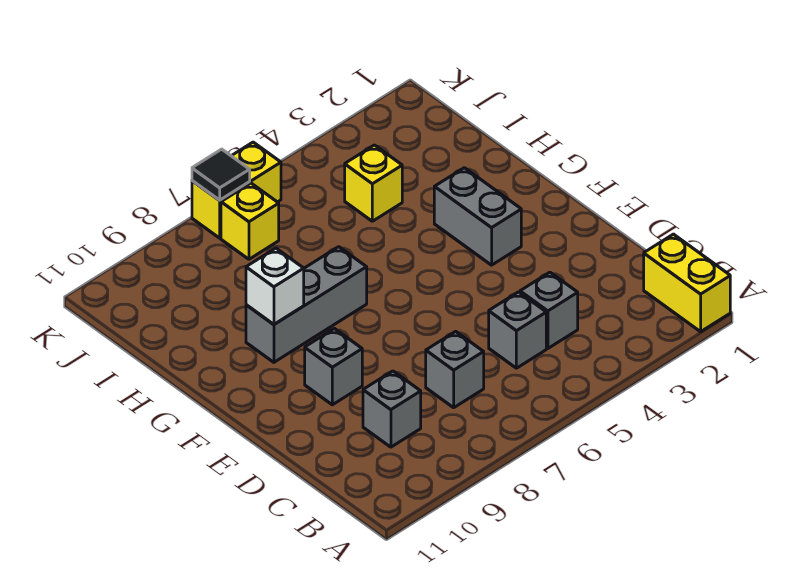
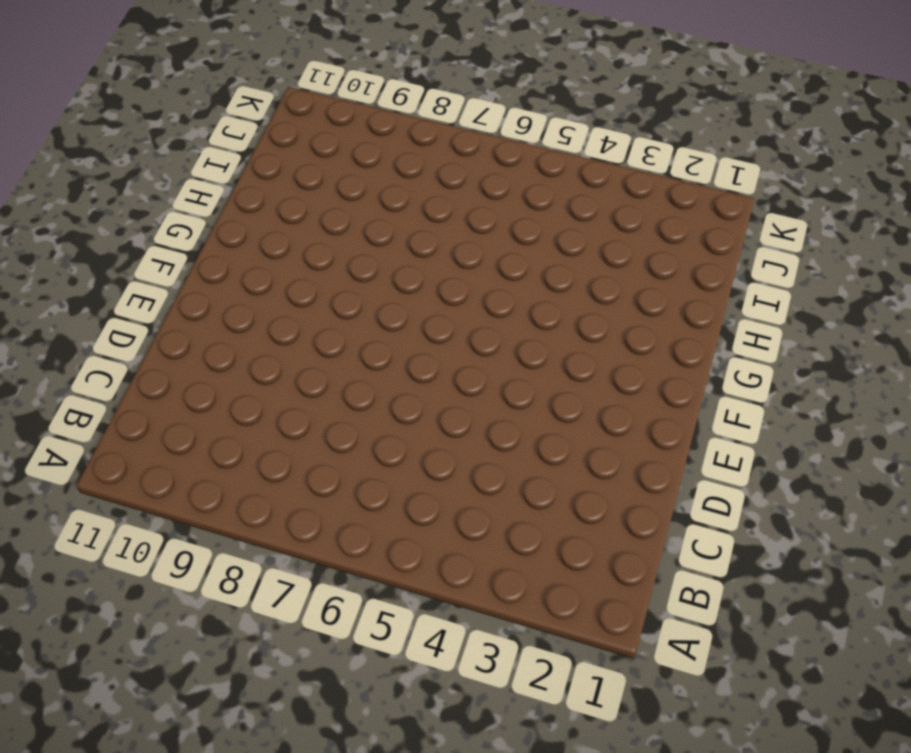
none -> yellow 1x2 brick [644,234,730,332]
none -> grey 1x1 brick [520,272,578,348]
none -> grey 1x1 brick [489,292,546,368]

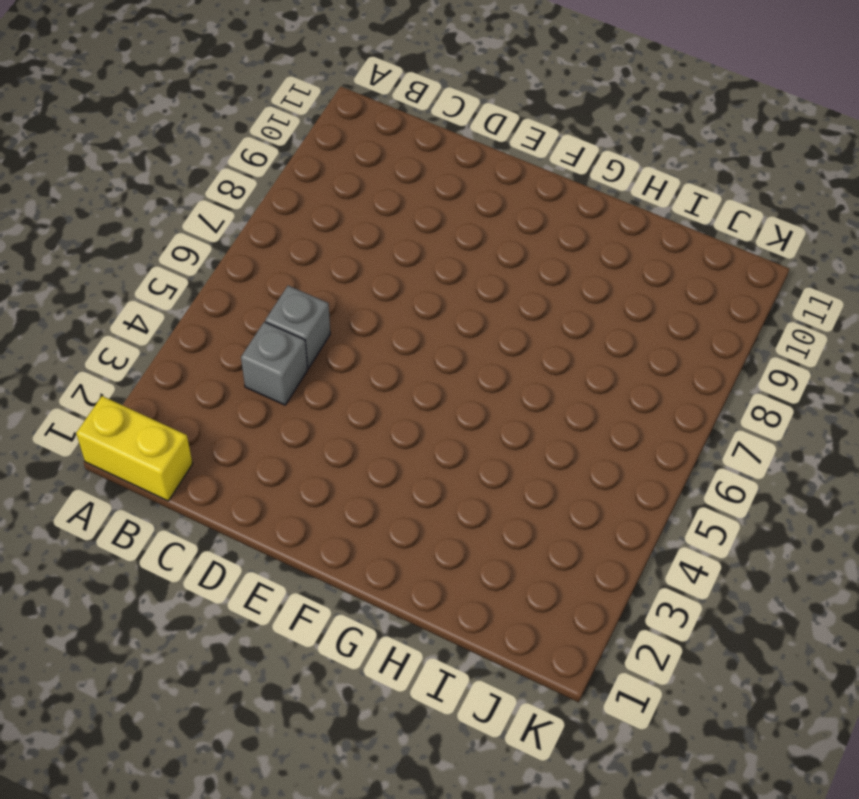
none -> grey 1x1 brick [426,331,484,408]
none -> grey 1x1 brick [363,371,421,447]
none -> grey 1x1 brick [305,329,362,405]

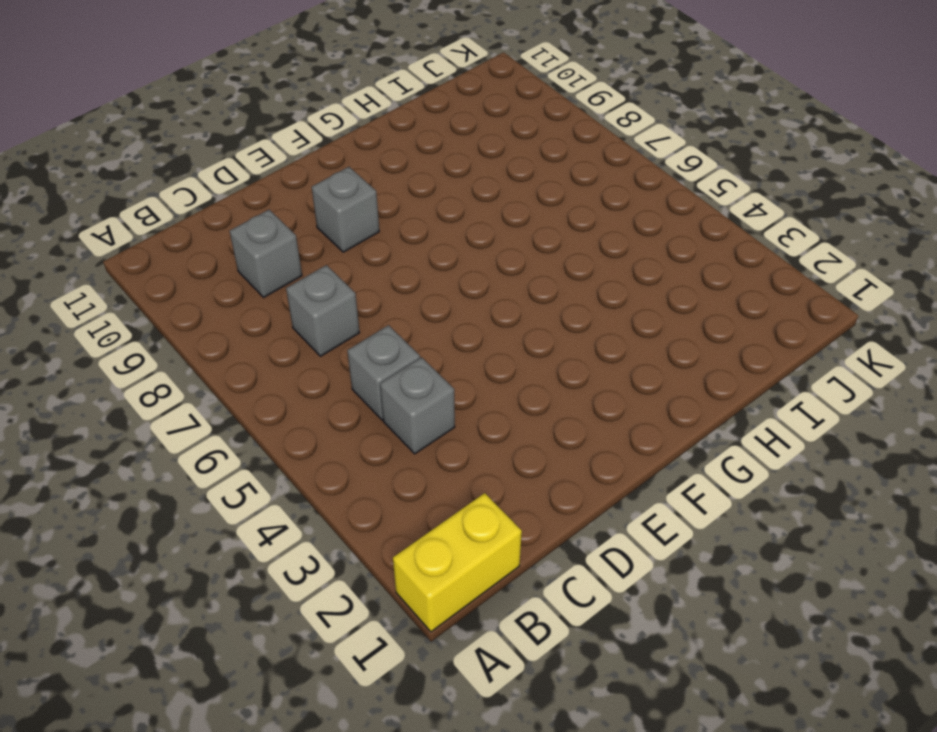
none -> grey 1x2 brick [434,168,521,265]
none -> grey 1x3 brick [246,247,367,362]
none -> yellow 1x1 brick [345,145,402,221]

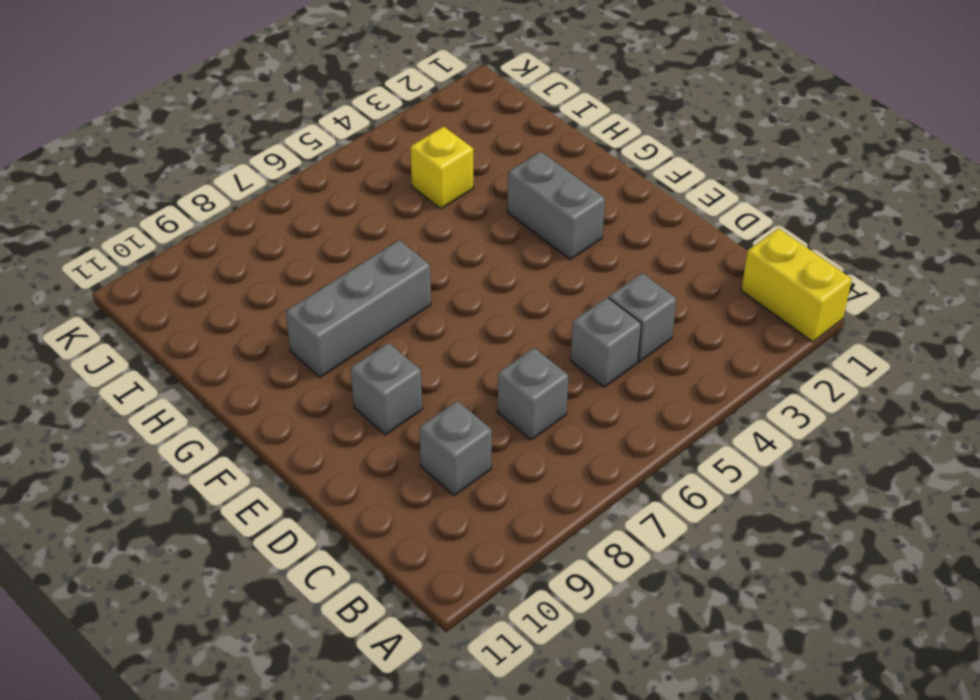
none -> yellow 1x1 brick [221,183,279,259]
none -> yellow 1x2 brick [192,142,281,238]
none -> white 1x1 brick [246,248,304,324]

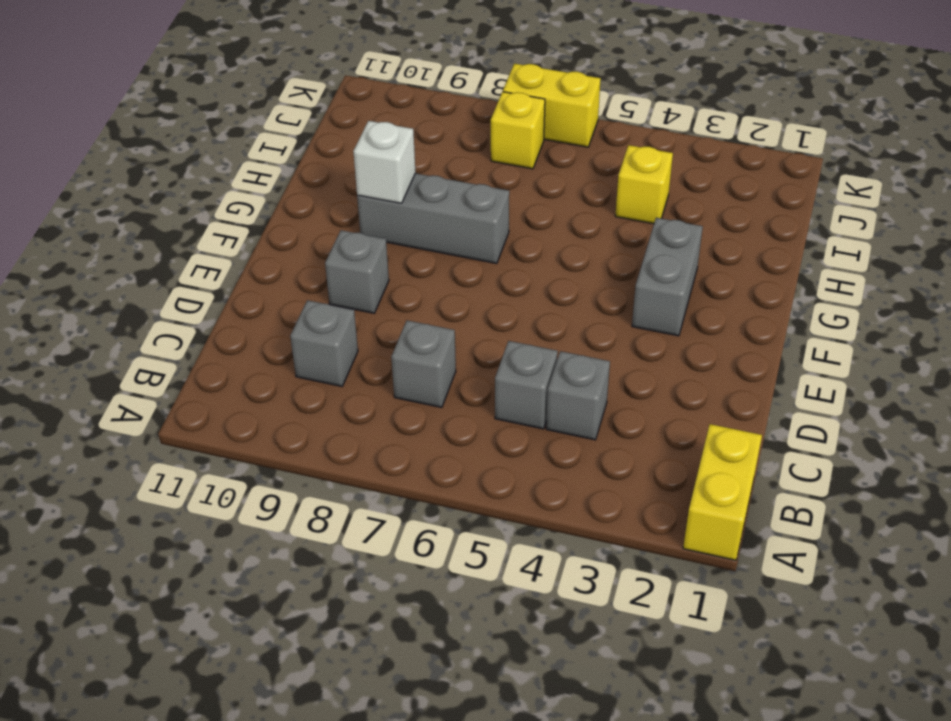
none -> black 1x1 tile [192,149,250,200]

